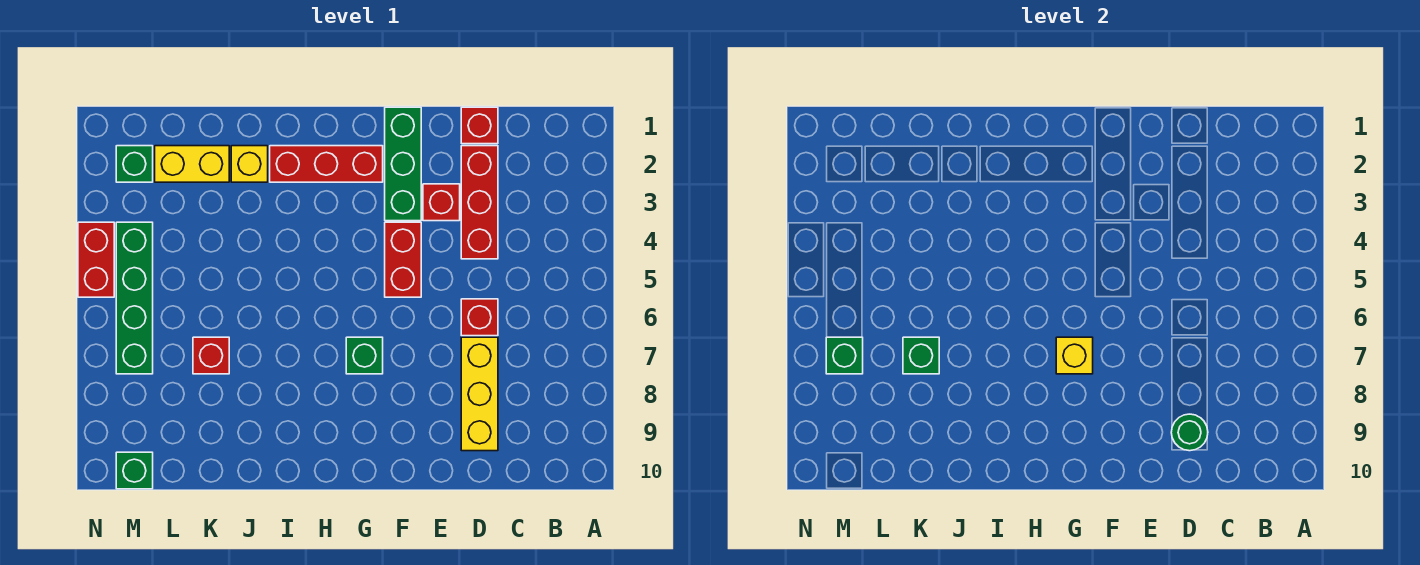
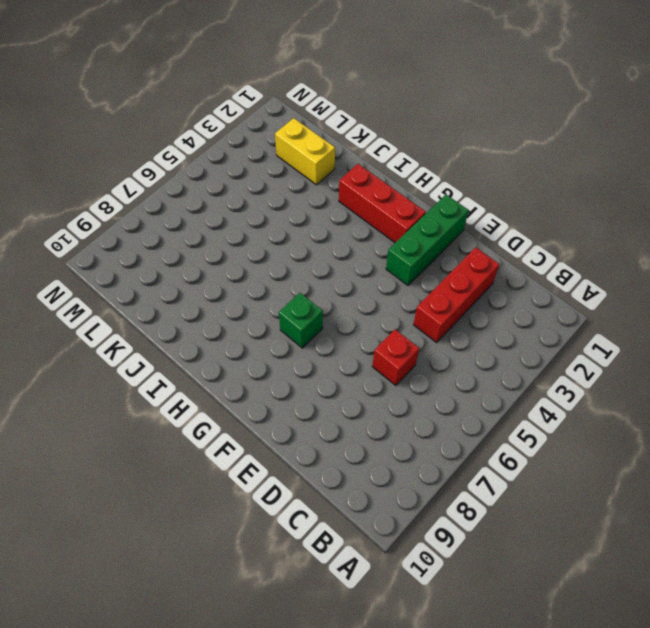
none -> red 1x1 brick [461,107,498,144]
none -> yellow 1x3 brick [461,337,498,451]
none -> red 1x1 brick [423,184,460,221]

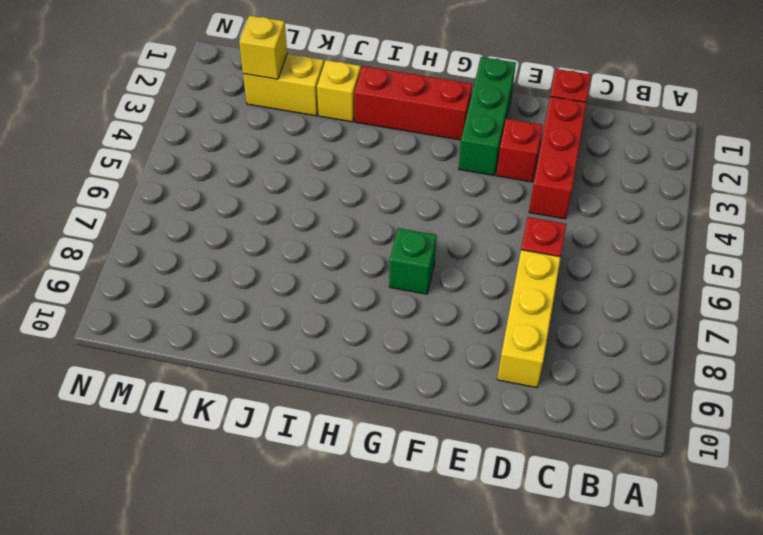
yellow 1x1 brick [239,16,287,79] -> yellow 1x1 brick moved to [1056,337,1093,374]
none -> red 1x2 brick [385,222,421,297]
none -> red 1x1 brick [193,337,229,374]
none -> green 1x1 brick [116,146,153,182]

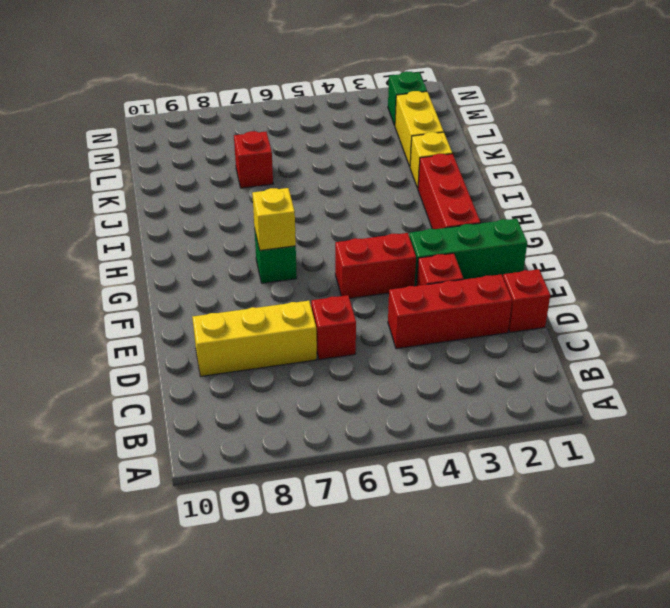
none -> green 1x4 brick [116,222,153,374]
none -> green 1x1 brick [116,452,153,489]
none -> red 1x2 brick [78,222,114,297]

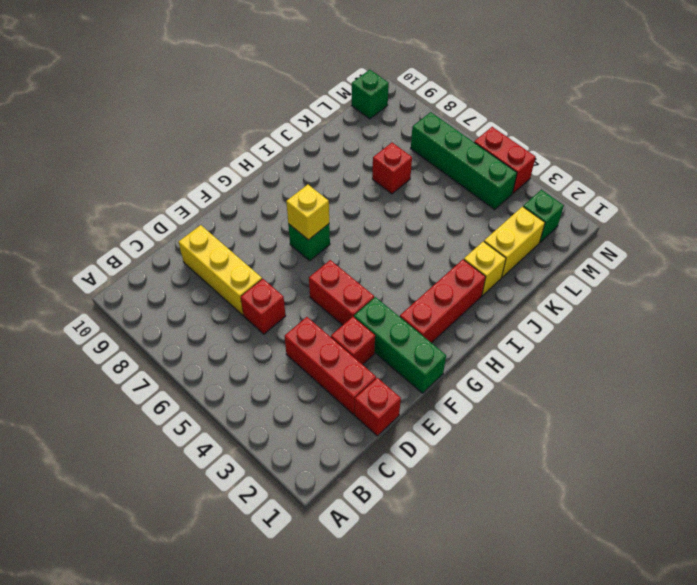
none -> green 1x1 round brick [1171,414,1208,451]
none -> green 1x1 brick [903,337,939,374]
none -> green 1x1 brick [826,337,863,374]

